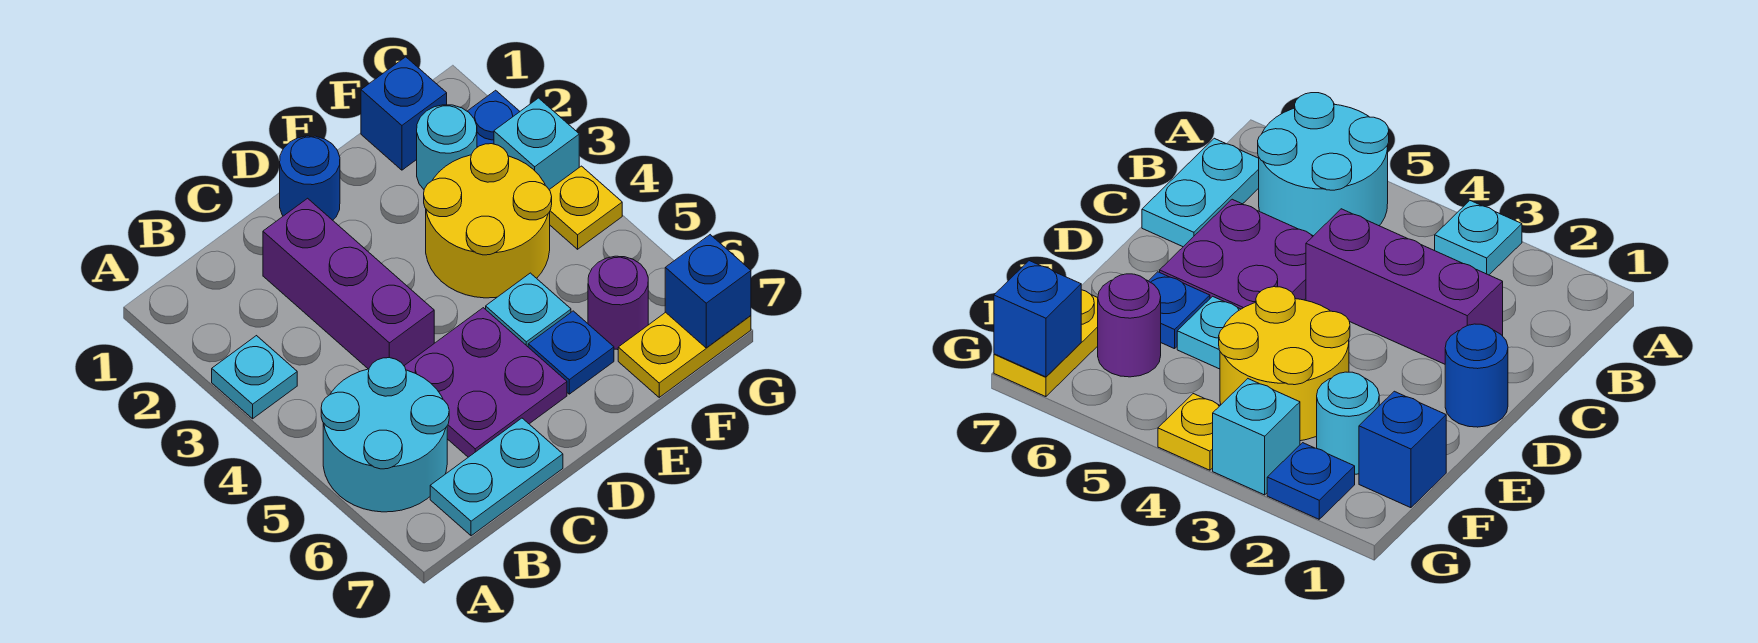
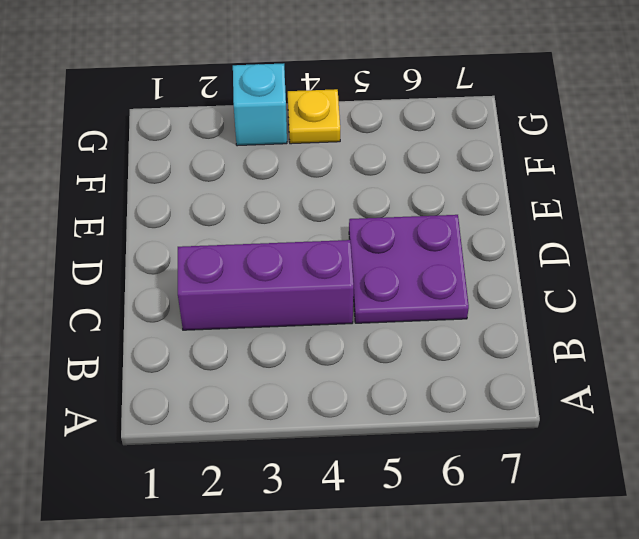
none -> cyan 1x1 plate [212,336,297,419]
none -> cyan 2x2 round brick [321,358,449,512]
none -> cyan 1x2 plate [430,418,563,536]

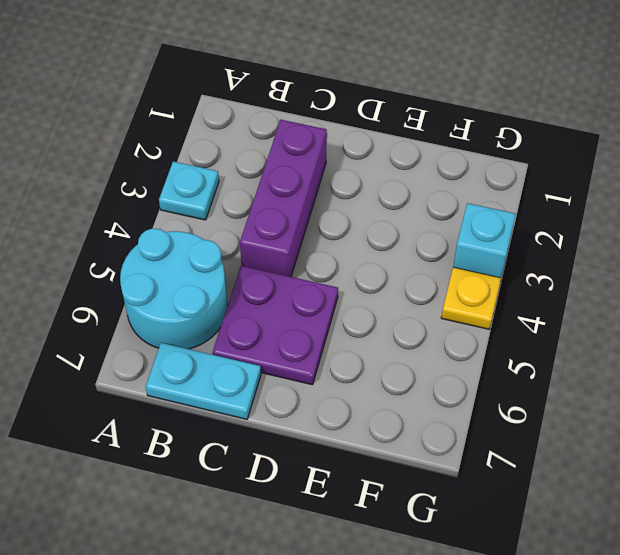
none -> blue 1x1 round brick [280,136,340,220]
none -> yellow 2x2 round brick [424,144,552,298]
none -> cyan 1x1 plate [486,273,571,347]

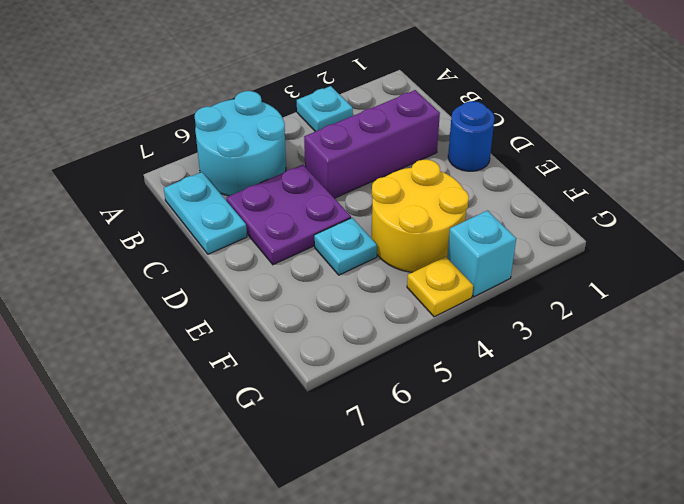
none -> blue 1x1 plate [528,311,614,394]
none -> blue 1x1 brick [361,57,447,170]
none -> cyan 1x1 round brick [417,105,477,189]

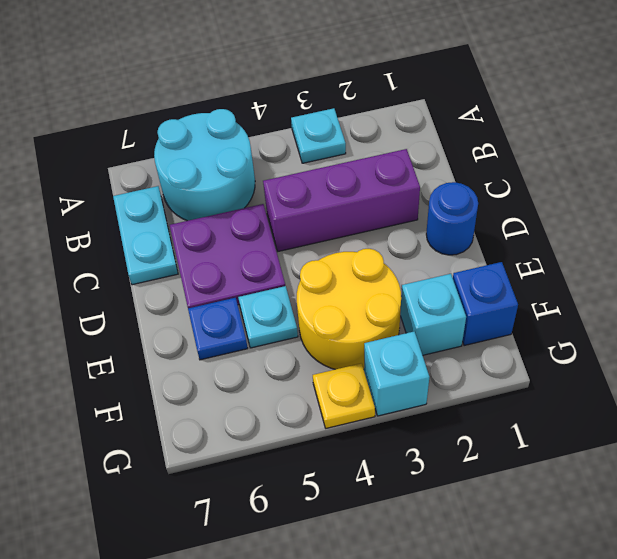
cyan 1x1 brick [400,274,466,355] -> cyan 1x1 round brick [417,105,477,189]
none -> purple 1x1 round brick [588,256,648,350]
none -> yellow 1x2 plate [618,312,751,397]
none -> blue 1x1 plate [467,90,520,147]

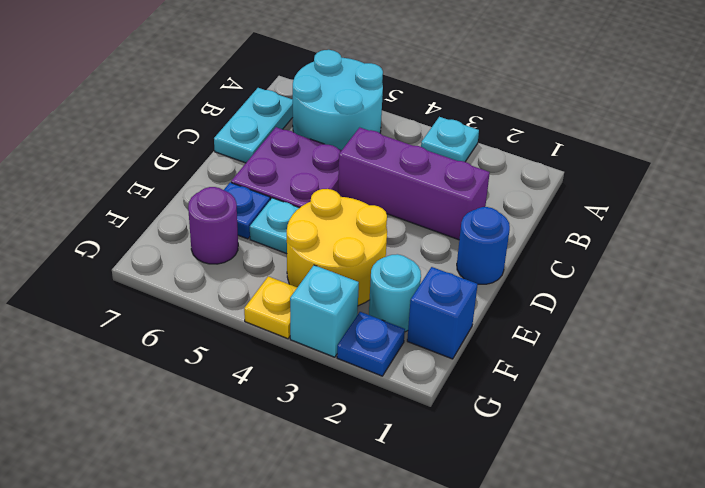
none -> yellow 1x2 plate [618,312,751,397]
none -> blue 1x1 brick [665,235,751,348]

